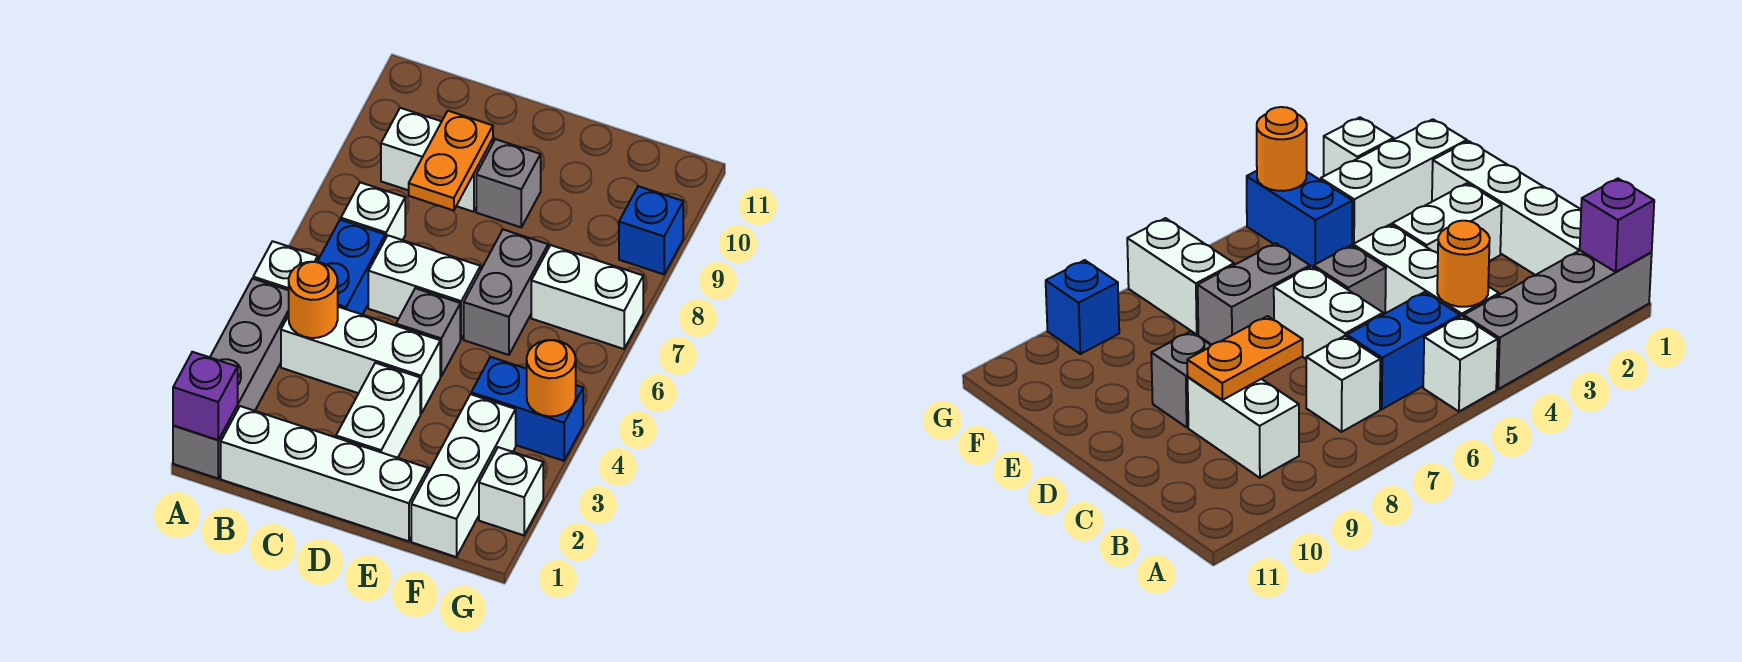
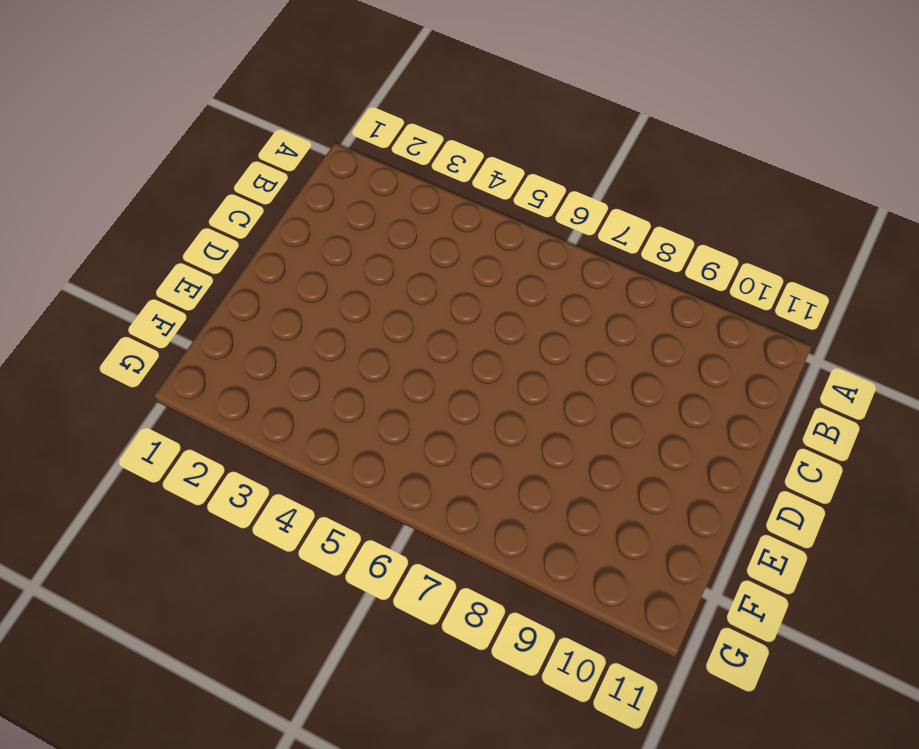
none -> grey 1x4 brick [173,279,289,478]
none -> white 1x1 brick [253,241,318,290]
none -> white 1x4 brick [221,406,428,541]

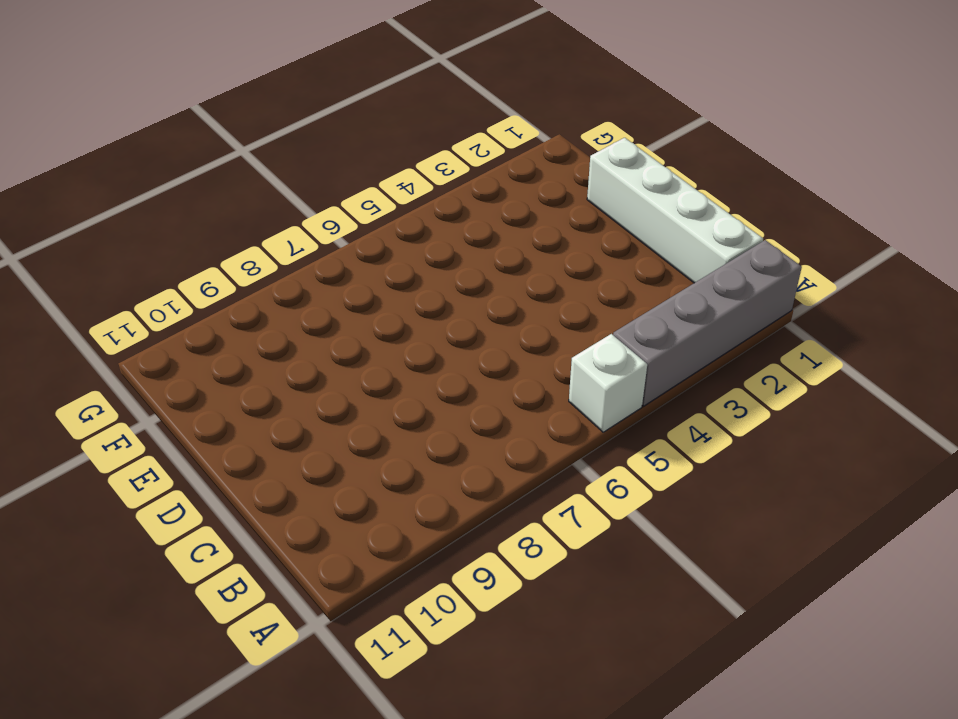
none -> white 1x3 brick [281,307,440,414]
none -> blue 1x2 brick [317,220,385,315]
none -> white 1x1 brick [341,182,405,240]

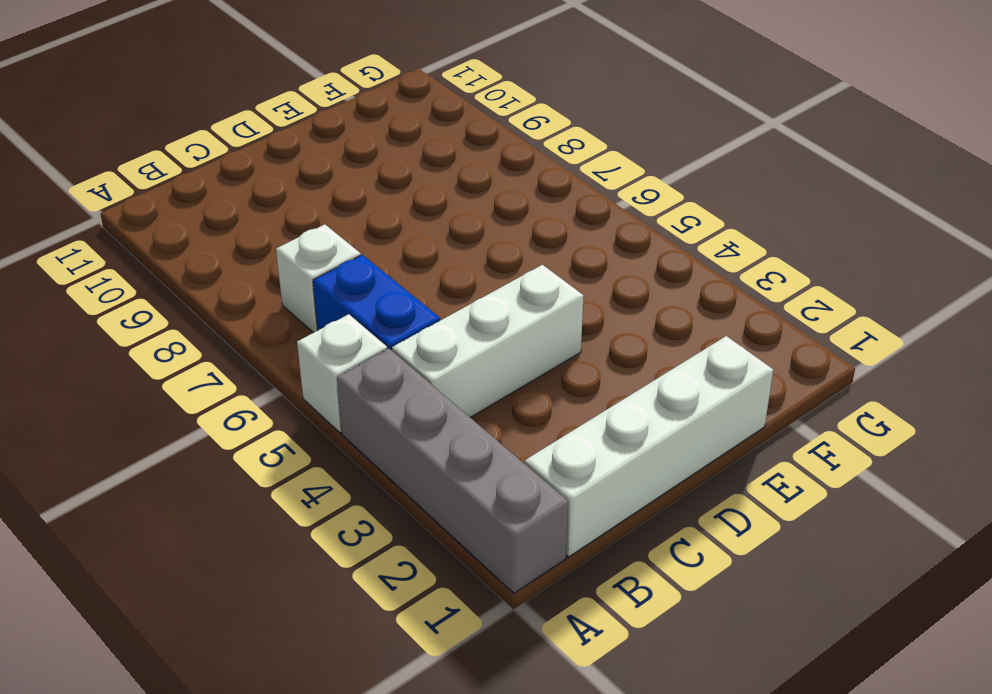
none -> white 1x2 brick [381,108,493,212]
none -> white 1x2 brick [368,236,480,339]
none -> white 1x2 brick [336,363,420,458]

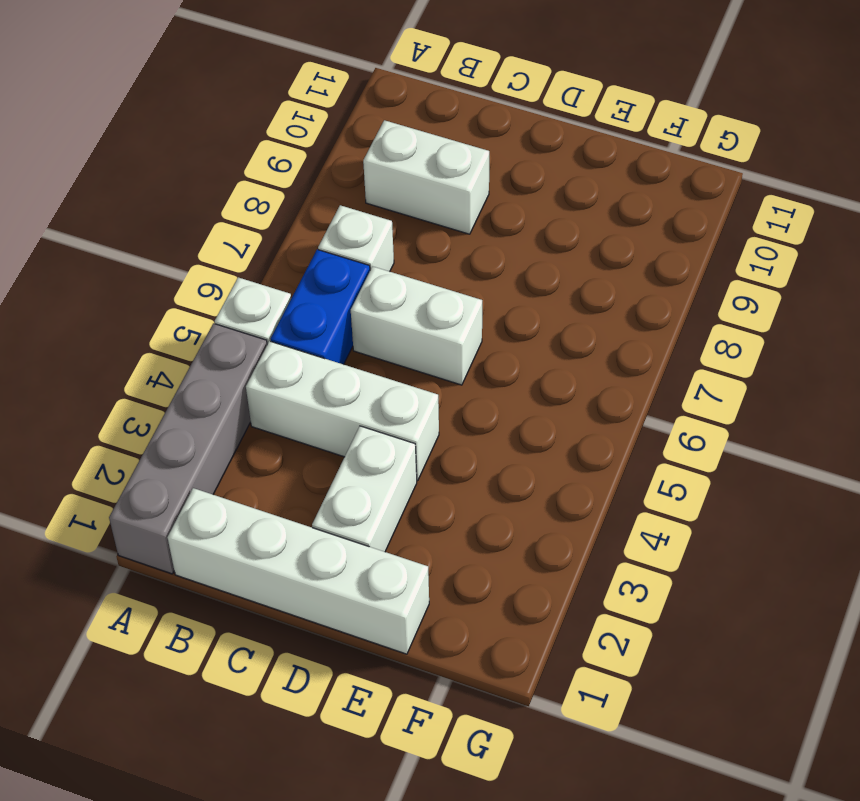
none -> grey 1x1 brick [396,288,460,376]
none -> grey 1x1 brick [476,139,541,227]
none -> grey 1x2 brick [464,230,548,355]

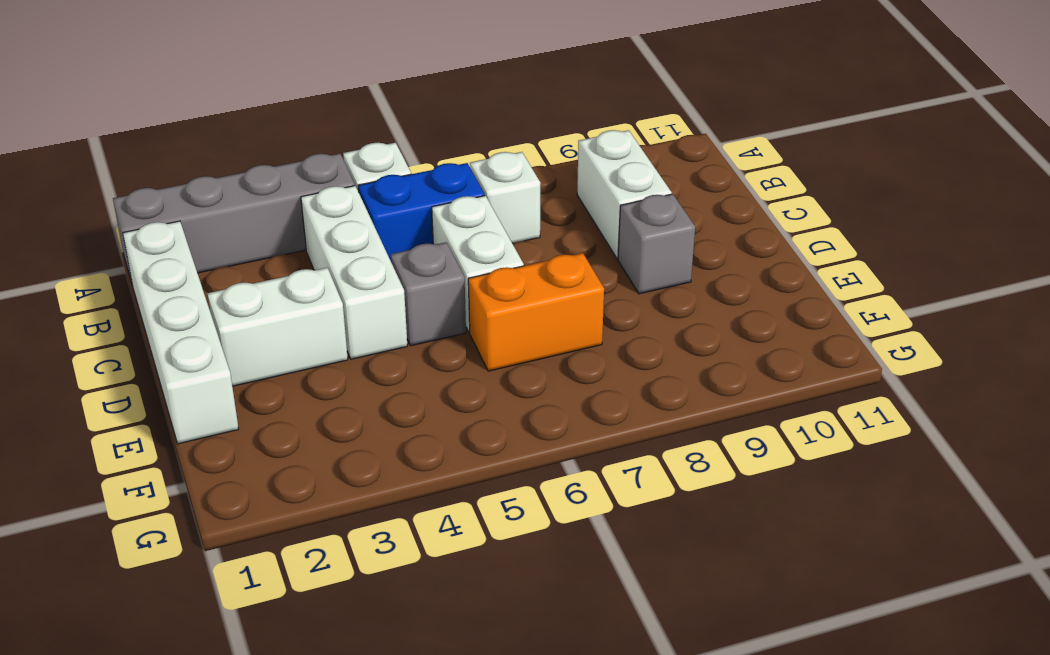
orange 1x2 brick [468,253,604,371] -> grey 1x2 brick [464,230,548,355]
none -> white 1x3 brick [411,394,516,557]
none -> blue 1x2 brick [471,357,583,461]
none -> white 1x2 brick [531,245,643,349]

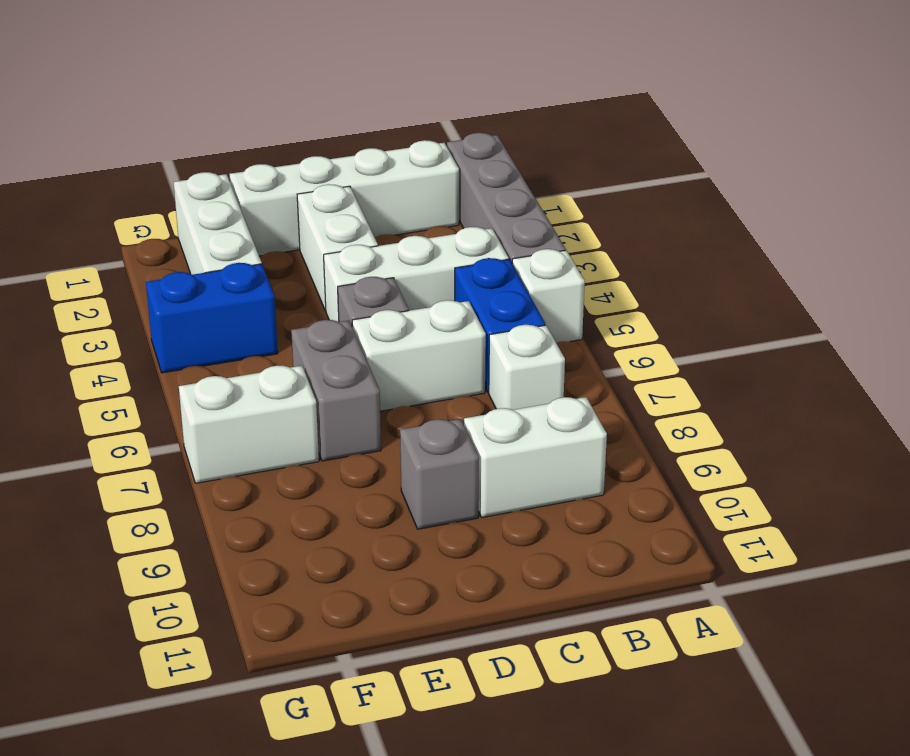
none -> white 1x1 brick [479,447,543,535]
none -> blue 1x1 brick [619,186,683,274]
none -> purple 1x1 brick [173,352,238,440]

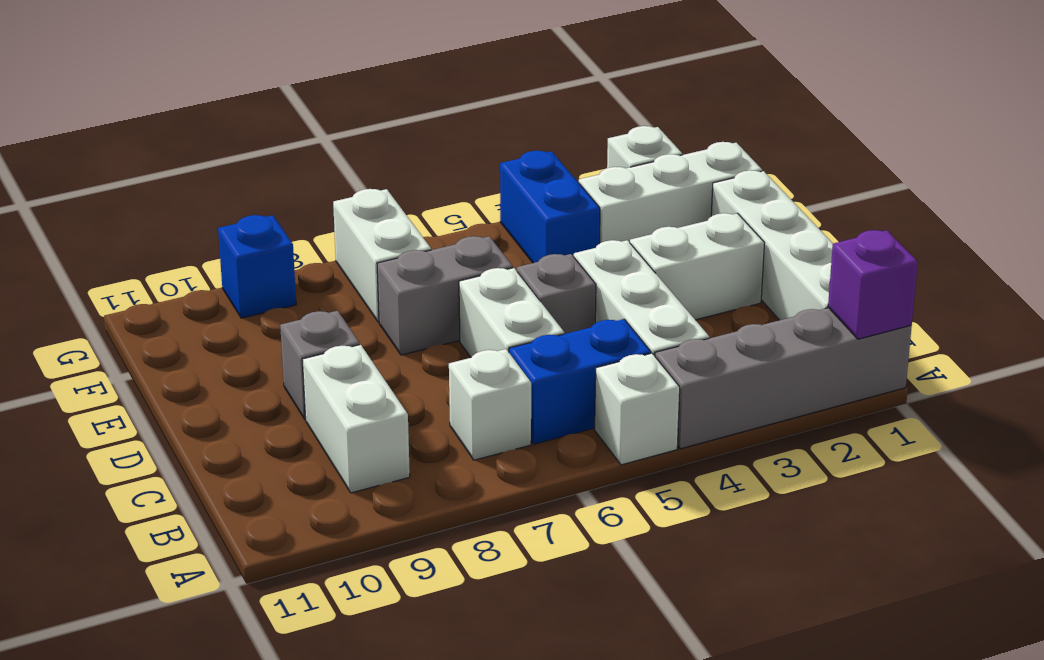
none -> orange 1x1 round brick [289,262,338,338]
none -> orange 1x2 plate [409,111,493,211]
none -> orange 1x1 round brick [527,340,576,416]

